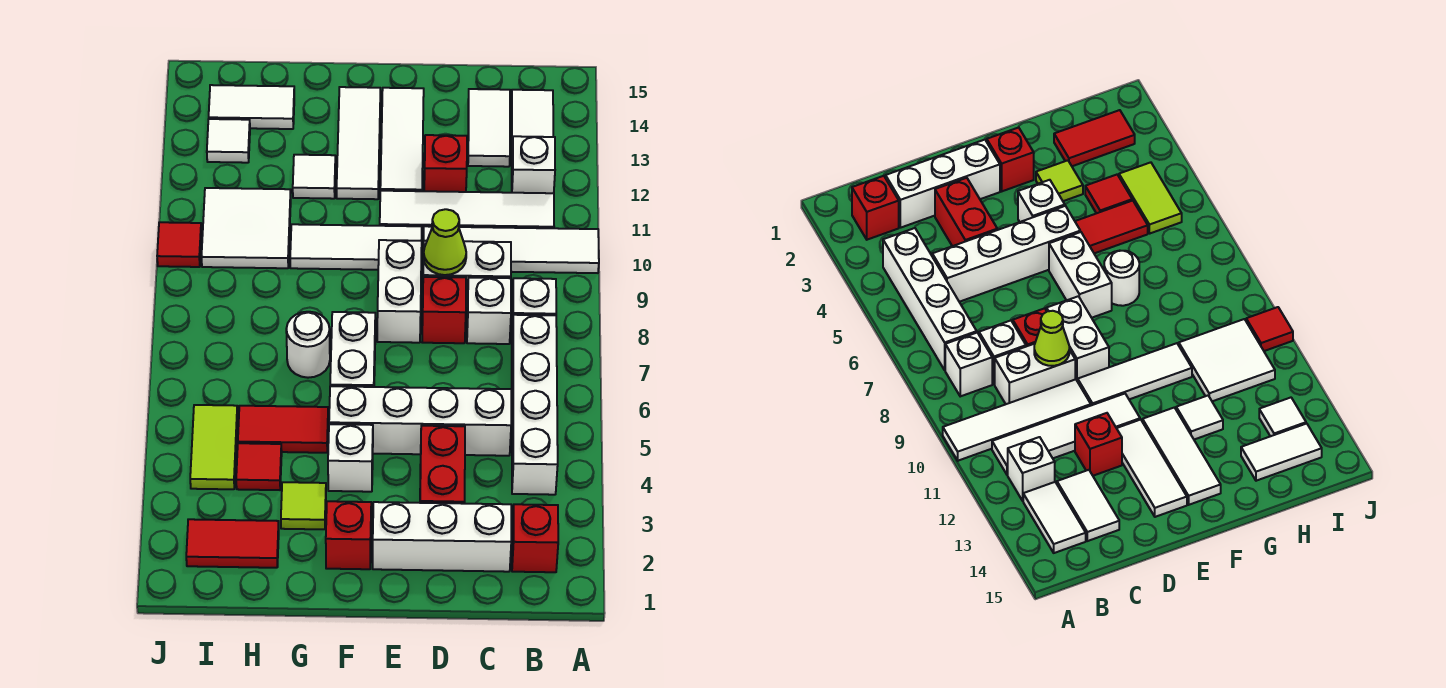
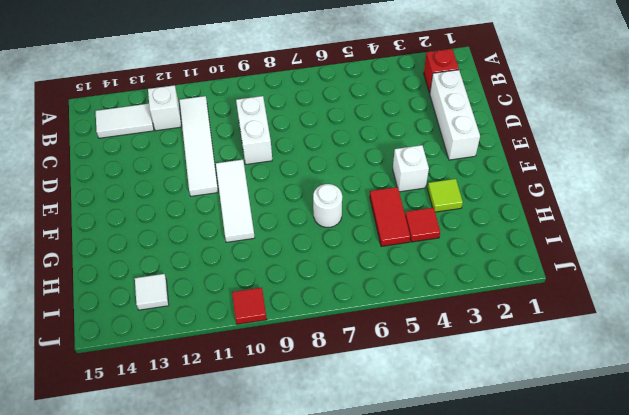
none -> white 1x4 tile [423,226,599,273]
none -> white 1x4 brick [512,315,558,495]
none -> white 1x1 brick [512,278,556,330]
none -> white 1x4 brick [329,386,511,456]

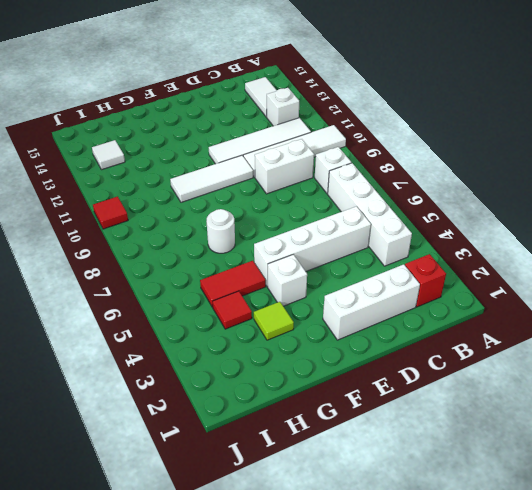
none -> white 1x1 brick [467,278,511,344]
none -> white 1x2 tile [468,89,510,167]
none -> red 1x2 brick [420,426,465,504]
none -> red 1x1 brick [422,277,466,343]

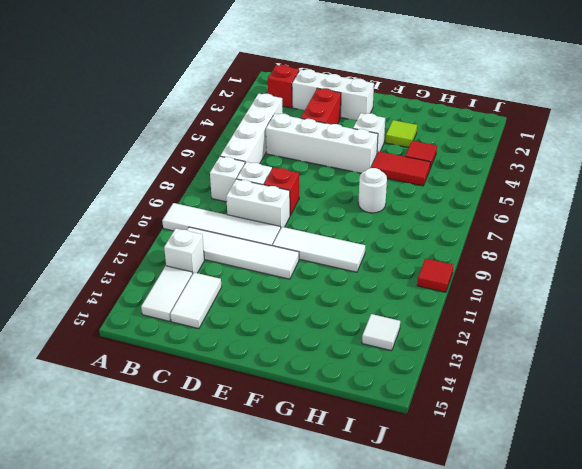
none -> red 1x1 brick [424,135,467,192]
none -> white 1x2 brick [377,240,422,343]
none -> white 1x3 tile [380,88,424,191]
none -> red 1x1 brick [326,501,371,569]

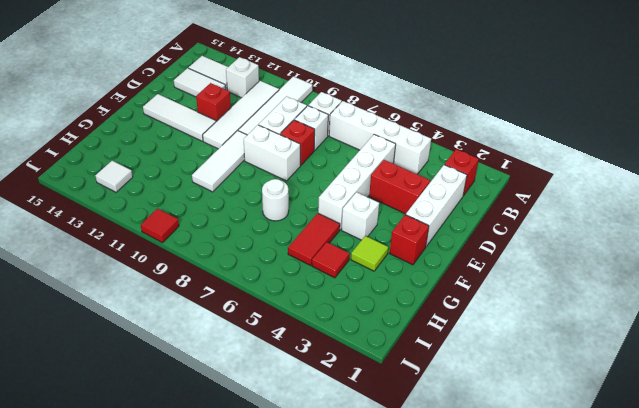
none -> white 1x2 brick [330,312,375,387]
none -> white 1x3 tile [337,87,380,199]
none -> white 1x1 tile [293,155,335,199]
none -> red 1x2 tile [186,519,279,568]

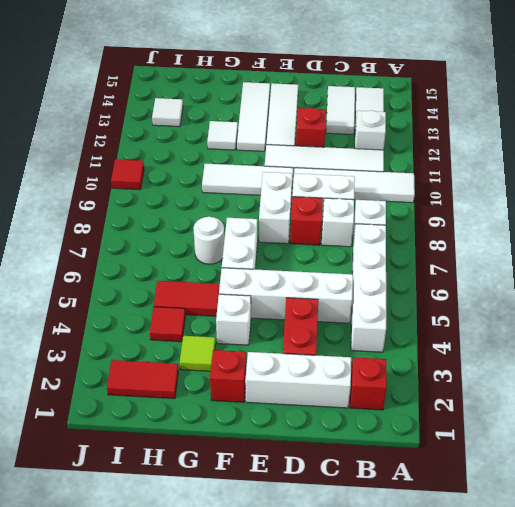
none -> white 2x2 tile [202,188,291,268]
none -> white 1x2 tile [209,85,294,129]
none -> lime 1x2 tile [190,405,238,489]
none -> lime 1x1 cone [423,209,466,275]

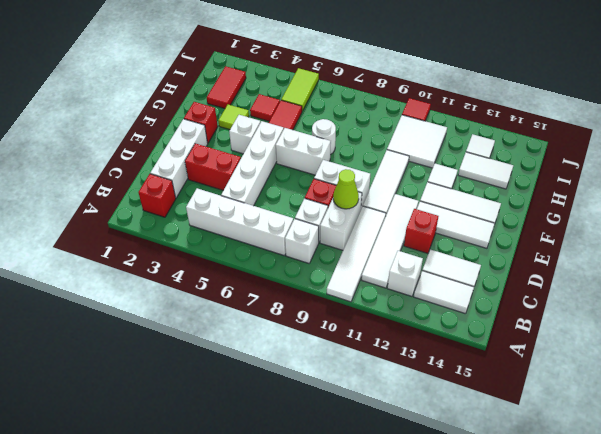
white 1x2 tile [458,152,513,189] -> white 1x2 tile turned to [209,85,294,129]
lime 1x2 tile [281,68,319,111] -> lime 1x2 tile turned to [190,405,238,489]

